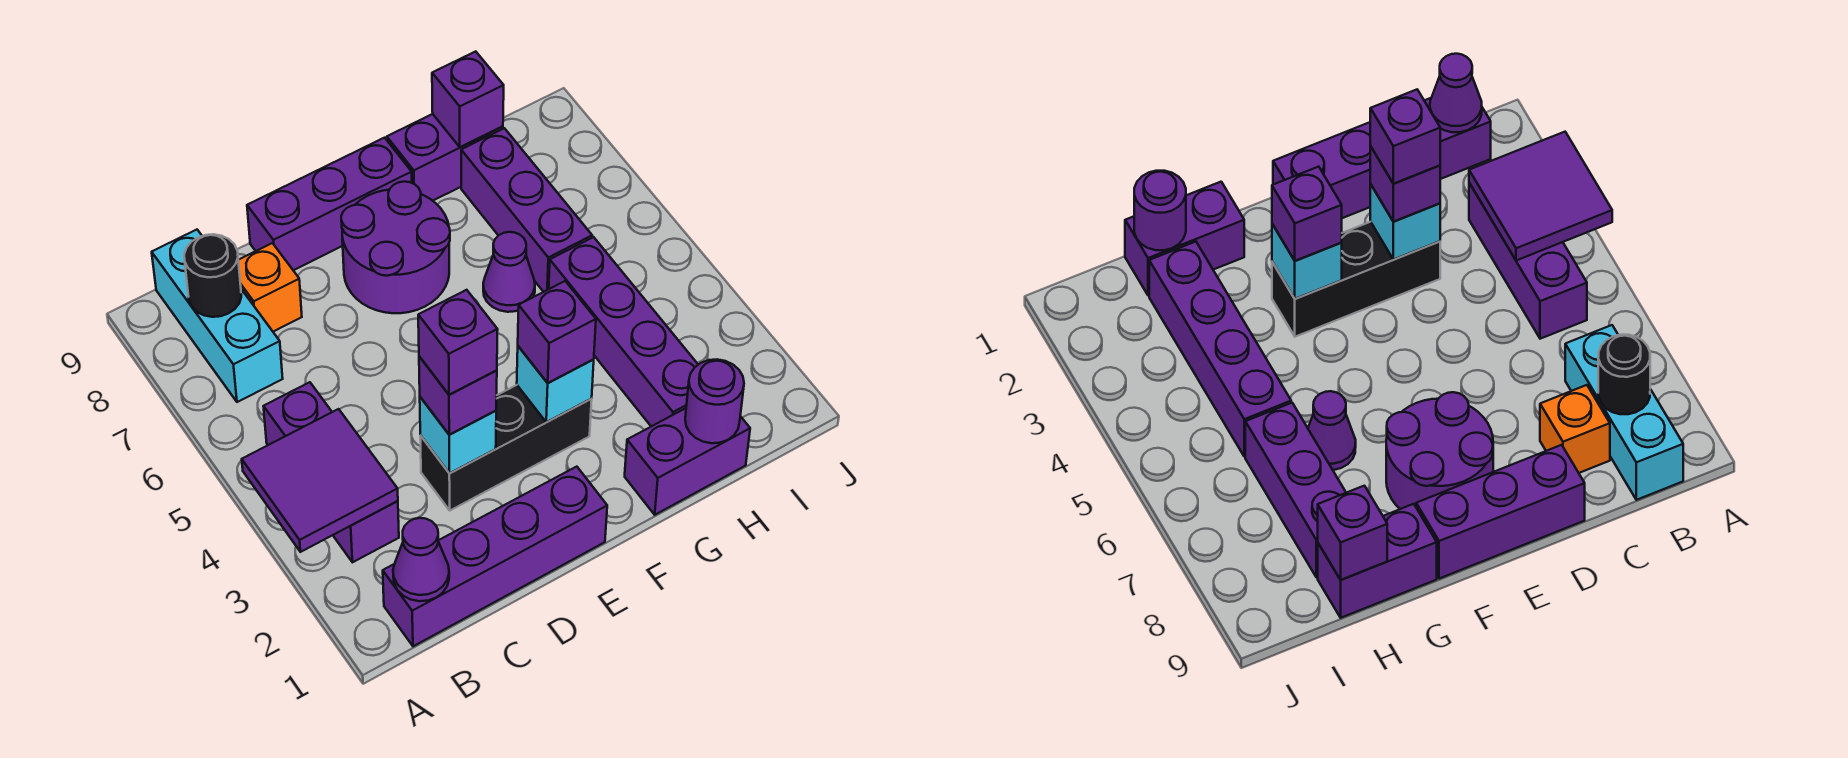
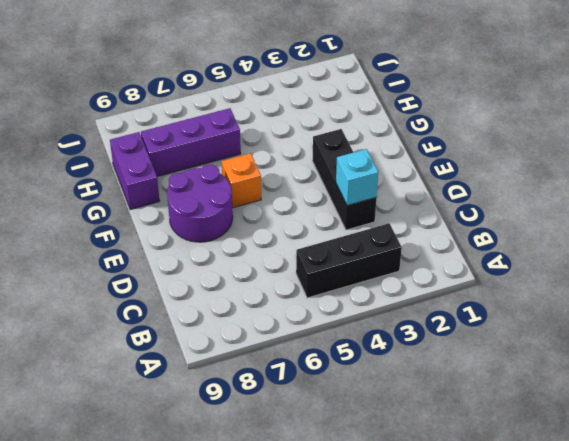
black 1x3 brick [296,223,402,298] -> purple 1x3 brick [263,382,399,562]
orange 1x1 brick [222,153,261,208] -> orange 1x1 brick moved to [238,243,302,332]
none -> purple 1x4 brick [383,467,607,646]
none -> cyan 1x3 brick [152,230,283,402]
none -> purple 1x3 brick [247,138,412,270]

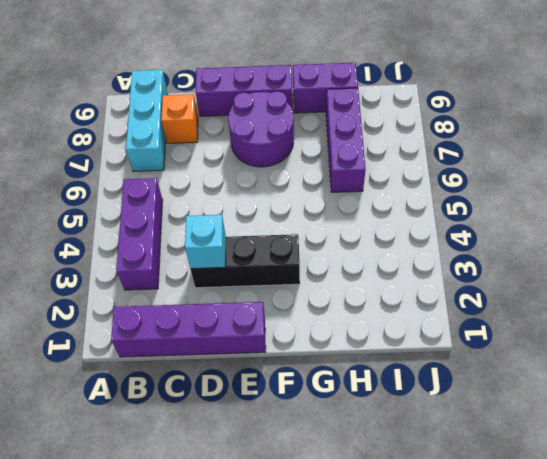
none -> purple 1x2 brick [625,408,750,515]
none -> purple 1x1 cone [483,232,535,312]
none -> purple 1x4 brick [549,237,698,426]

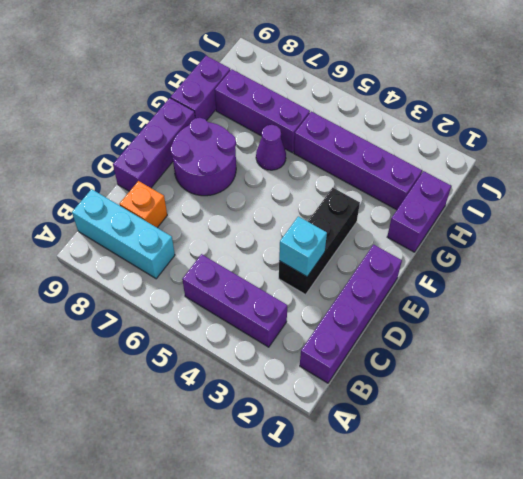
none -> purple 2x2 tile [242,409,398,552]
none -> purple 1x1 cone [393,518,449,601]
none -> black 1x1 round brick [184,234,241,317]

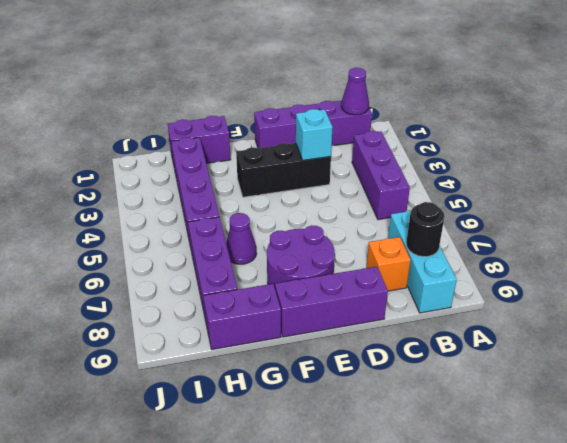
none -> purple 2x2 tile [242,409,398,552]
none -> cyan 1x1 brick [517,346,594,422]
none -> purple 1x1 round brick [685,360,744,443]

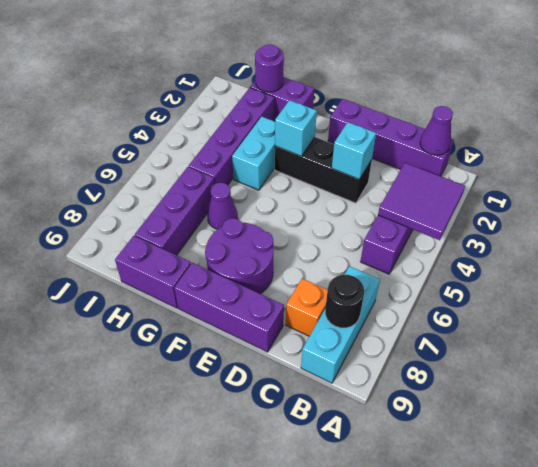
cyan 1x2 brick [232,117,275,190] -> none
none -> purple 1x1 brick [432,51,504,147]
none -> purple 1x1 brick [419,356,497,435]
none -> purple 1x1 brick [518,281,596,383]

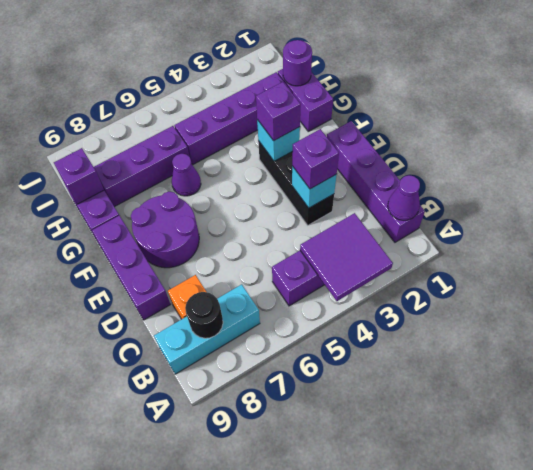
none -> purple 1x1 brick [418,290,498,395]

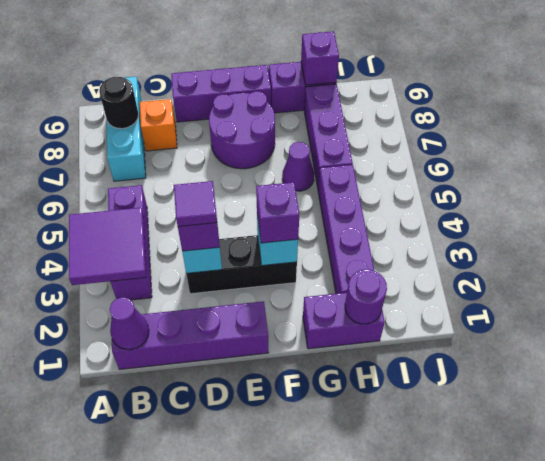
purple 1x1 tile [174,181,217,227] -> purple 1x1 brick [418,290,498,395]

